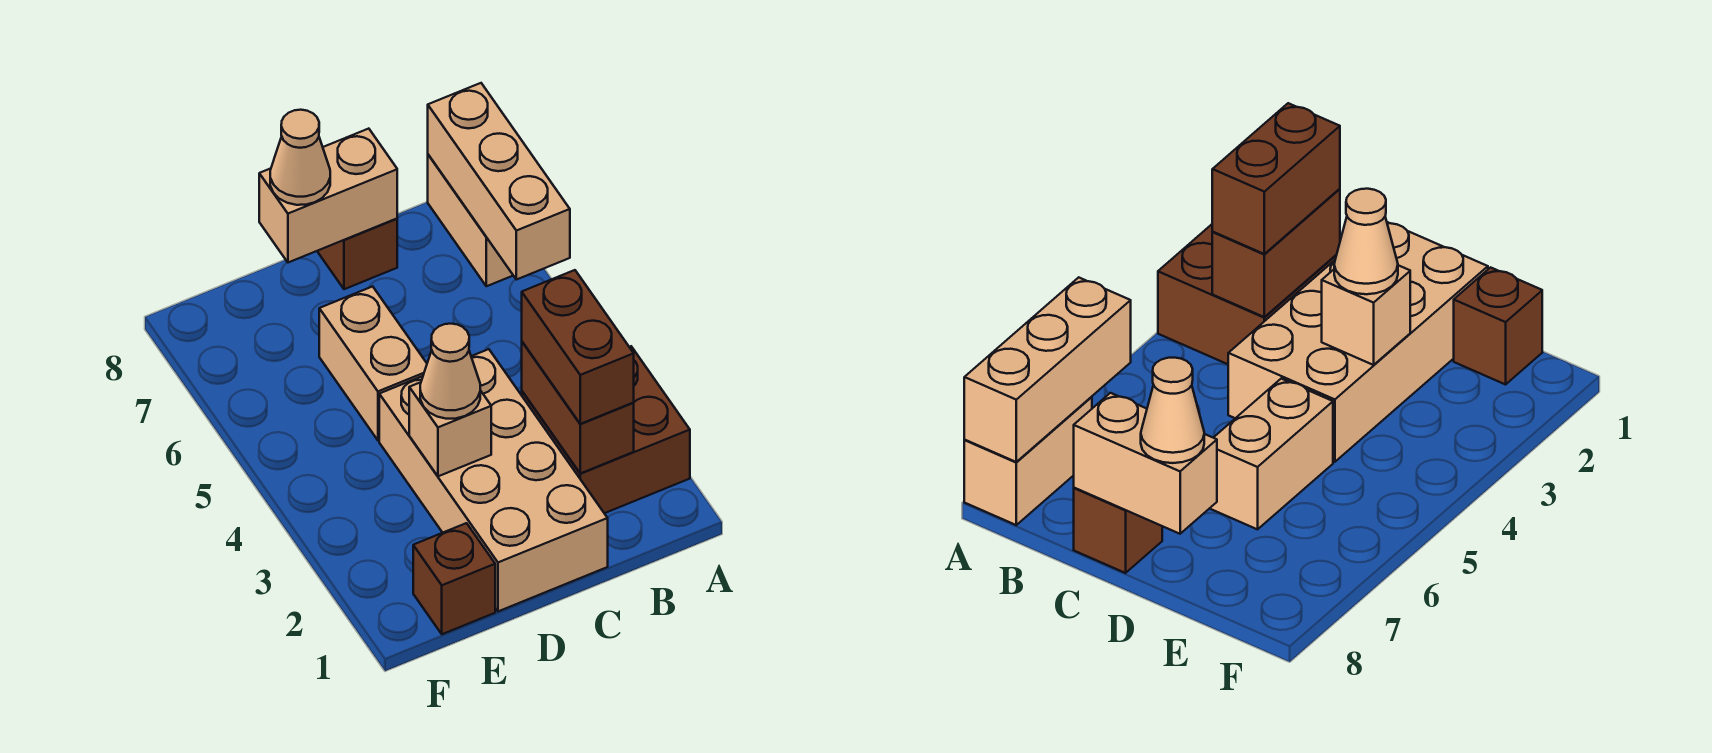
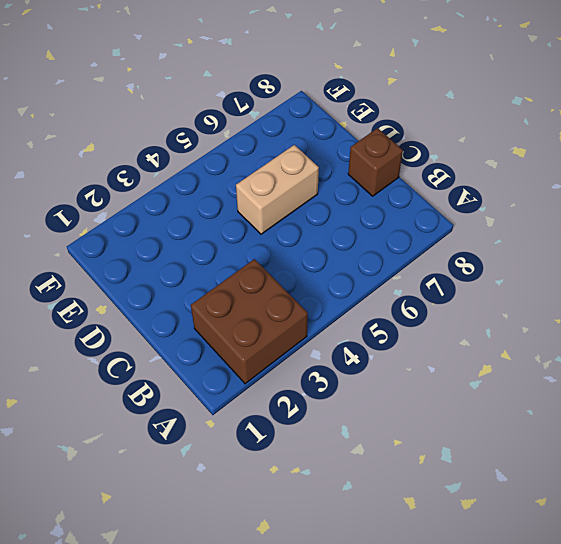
none -> tan 1x2 brick [428,155,513,286]
none -> tan 2x4 brick [379,349,608,611]
none -> brown 1x1 brick [413,523,495,634]

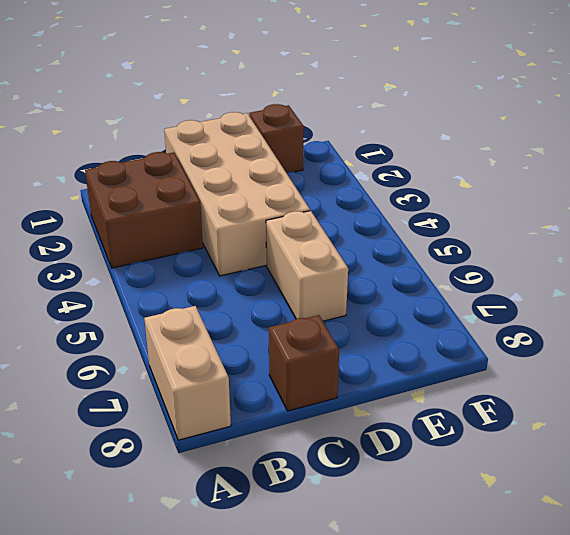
none -> tan 1x3 brick [428,83,570,280]
none -> brown 1x2 brick [522,342,634,473]
none -> tan 1x2 brick [259,129,397,263]

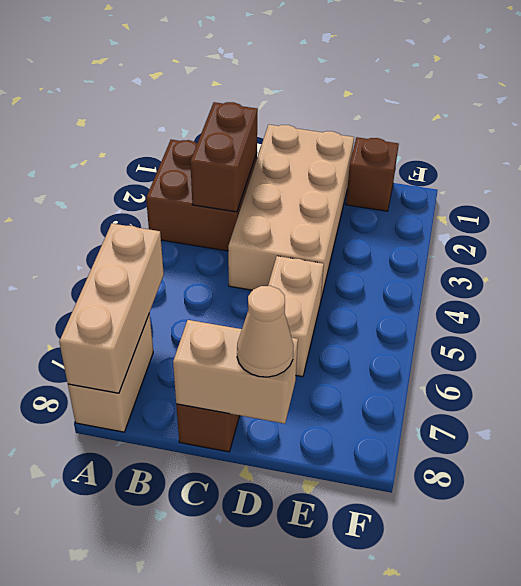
none -> tan 1x1 brick [409,382,491,476]
none -> brown 1x2 brick [522,270,634,424]
none -> tan 1x1 cone [420,324,480,419]

